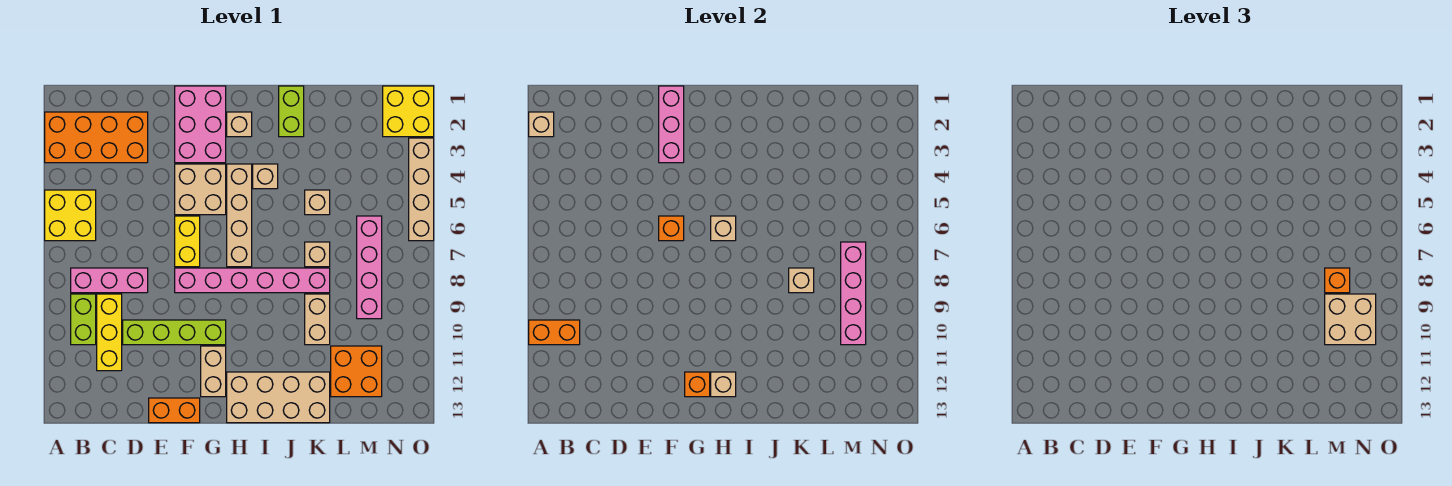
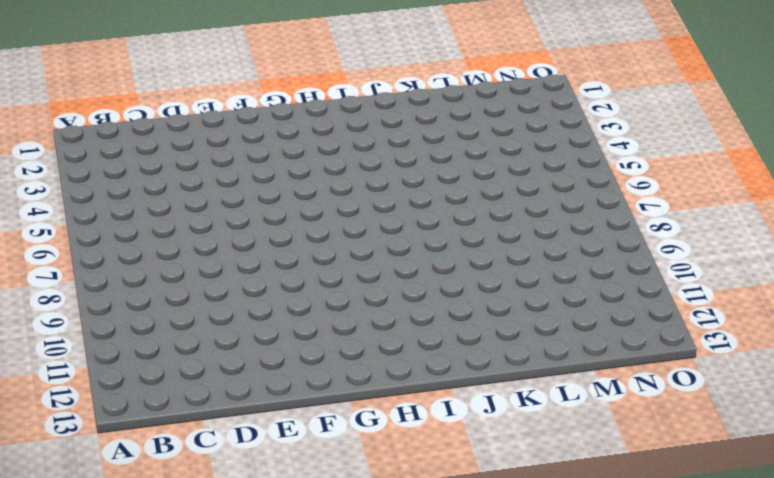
none -> orange 2x4 brick [45,112,148,163]
none -> yellow 2x2 brick [45,190,96,241]
none -> pink 1x3 brick [71,268,148,293]
none -> lime 1x2 brick [71,294,96,345]

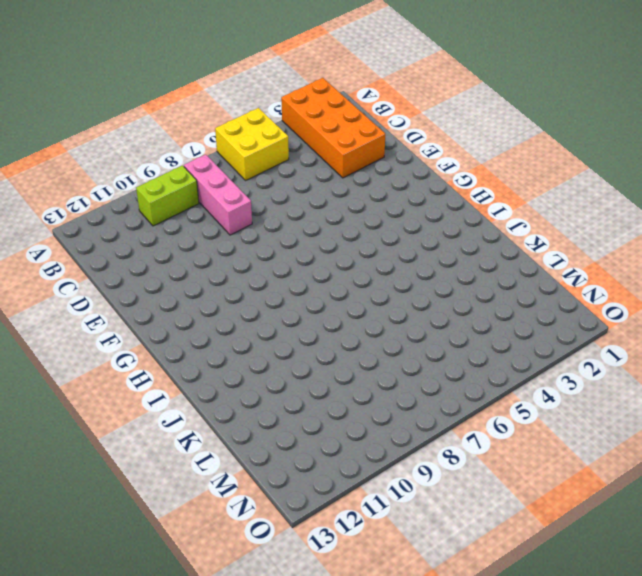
none -> yellow 1x3 brick [97,294,122,371]
none -> lime 1x4 brick [123,320,226,345]
none -> orange 1x2 brick [149,398,200,423]
none -> pink 2x3 brick [175,86,226,163]

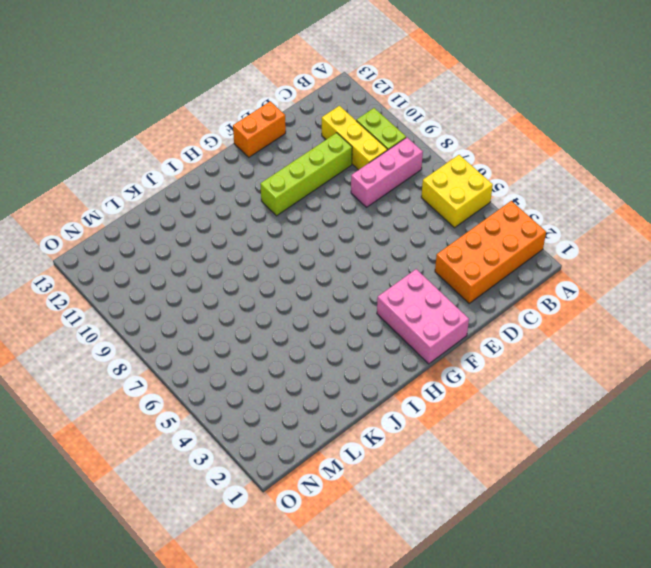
none -> tan 2x2 brick [175,164,226,215]
none -> yellow 1x2 brick [175,216,200,267]
none -> pink 1x6 brick [175,268,330,293]
none -> tan 1x2 brick [201,346,226,397]

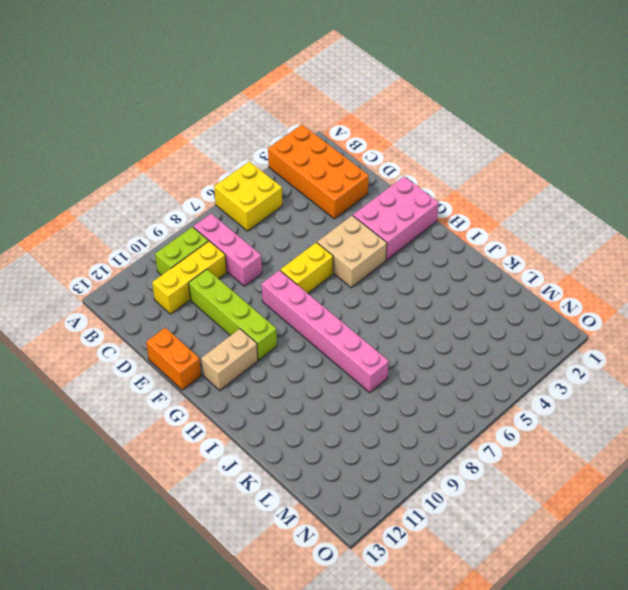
none -> tan 1x1 brick [227,112,252,137]
none -> tan 1x4 brick [227,164,252,267]
none -> tan 2x4 brick [227,372,330,423]
none -> tan 1x1 brick [253,164,278,189]

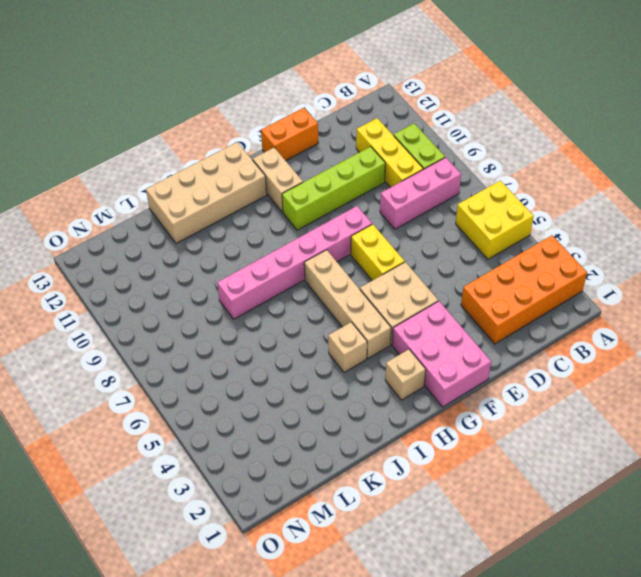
none -> lime 1x2 brick [279,86,304,137]
none -> tan 1x1 brick [305,190,330,215]
none -> tan 1x1 brick [305,242,330,267]
none -> tan 1x2 brick [305,294,330,345]

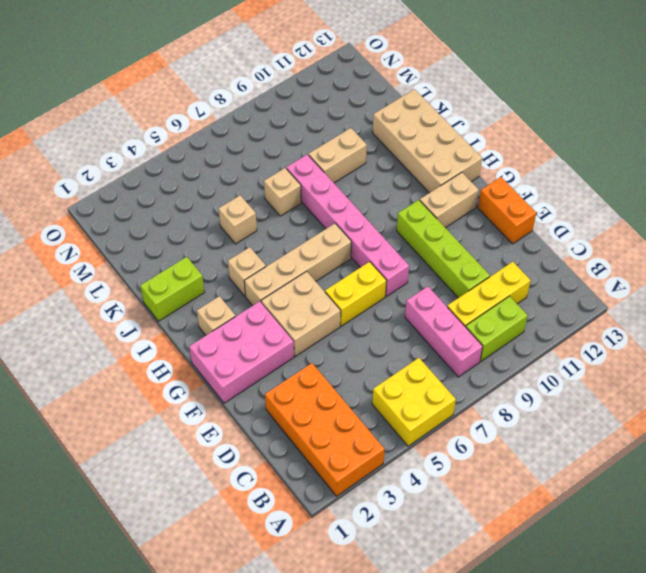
none -> orange 2x2 brick [331,346,382,397]
none -> pink 1x4 brick [357,216,382,319]
none -> yellow 2x2 brick [383,86,434,137]
none -> tan 1x4 brick [409,138,434,241]

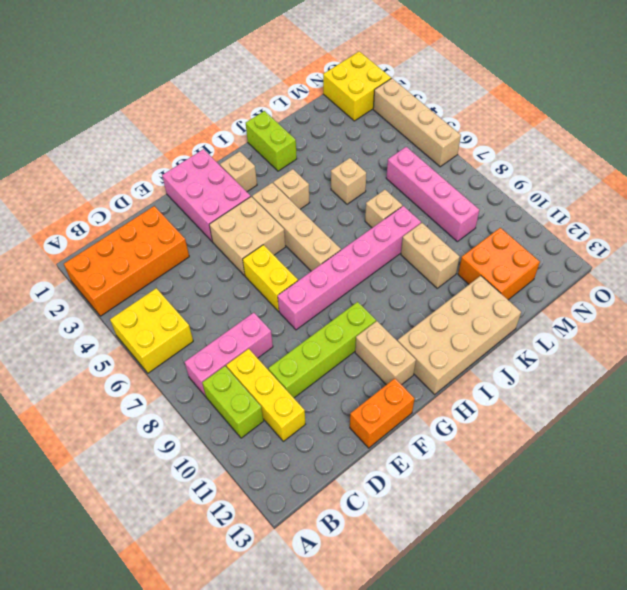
none -> tan 1x1 brick [529,112,554,137]
none -> orange 1x2 brick [529,320,580,345]
none -> pink 1x3 brick [659,86,684,163]
none -> orange 1x1 brick [659,216,684,241]

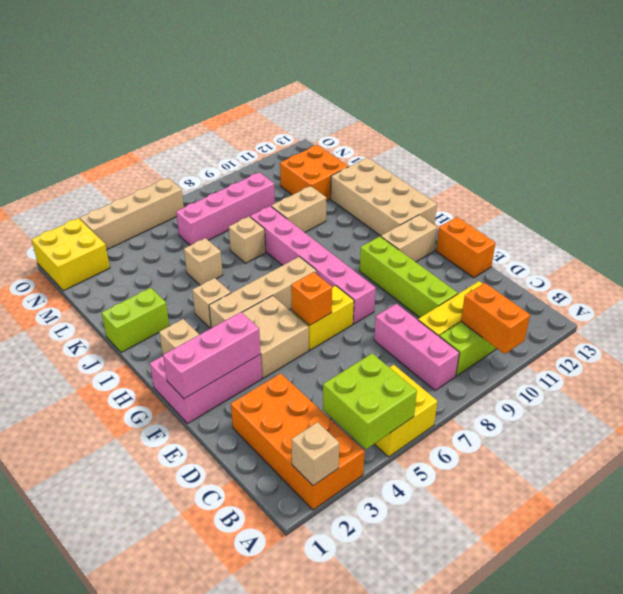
lime 2x2 brick [323,353,417,449] -> none
none -> orange 1x1 brick [685,372,710,397]
none -> tan 1x1 brick [711,216,736,241]
none -> tan 1x1 brick [711,372,736,397]
none -> tan 1x1 brick [789,268,814,293]

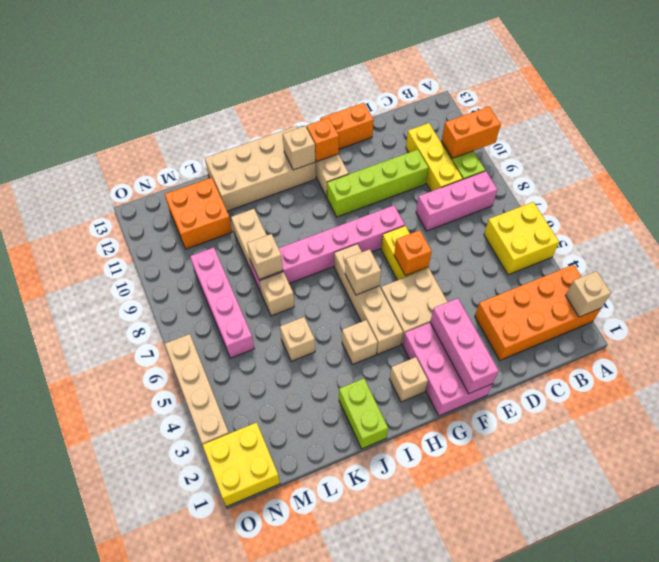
none -> pink 1x4 brick [841,242,866,345]
none -> orange 1x1 brick [1325,268,1350,293]
none -> tan 2x2 brick [1325,294,1376,345]

